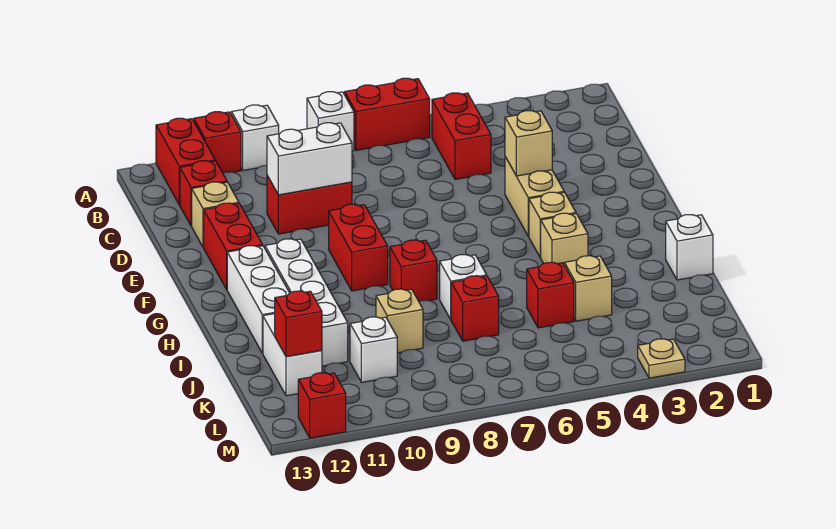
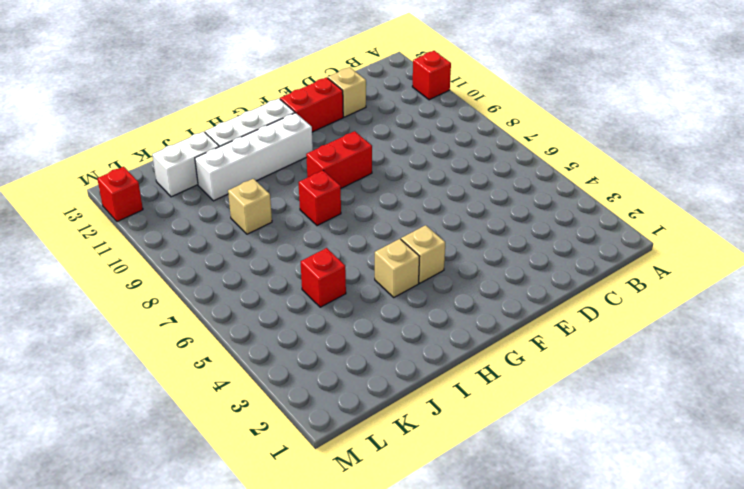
none -> red 1x2 brick [345,78,430,150]
none -> white 1x1 brick [307,92,354,151]
none -> white 1x1 brick [232,105,279,170]
none -> red 1x2 brick [156,118,215,205]

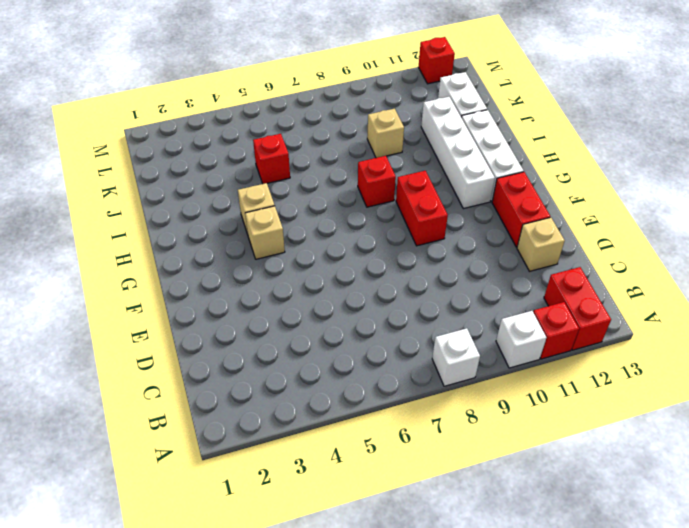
none -> red 1x2 brick [345,78,430,150]
none -> red 1x2 brick [432,93,491,180]
none -> red 1x1 brick [180,161,227,226]
none -> red 1x2 brick [267,176,352,234]

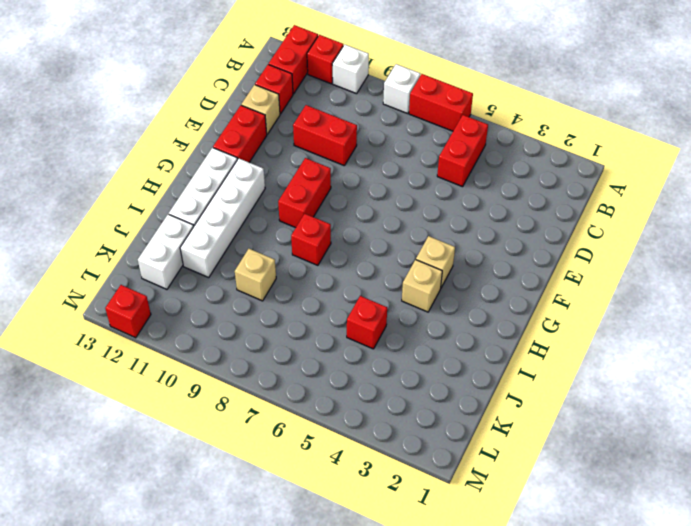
none -> tan 1x2 brick [505,157,564,236]
none -> white 1x1 brick [666,215,713,280]
none -> white 1x1 brick [440,255,487,319]
none -> tan 1x1 brick [564,256,612,321]

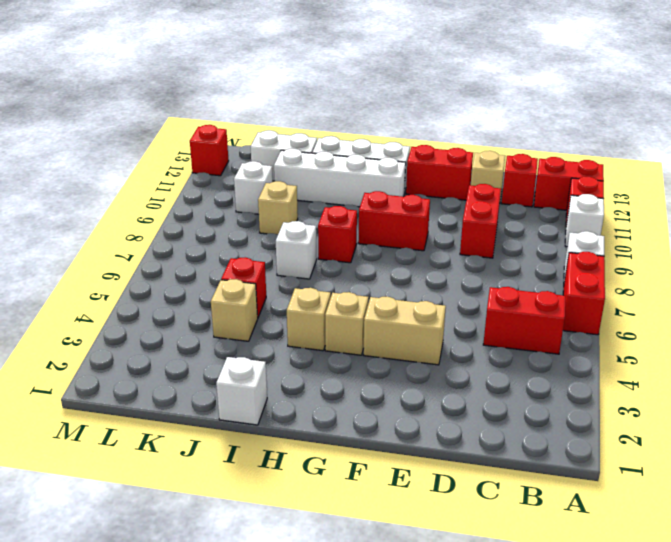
none -> red 1x1 brick [451,276,499,341]
none -> tan 1x1 plate [638,339,685,378]
none -> white 1x2 brick [267,123,352,195]
none -> tan 1x1 brick [505,111,552,176]

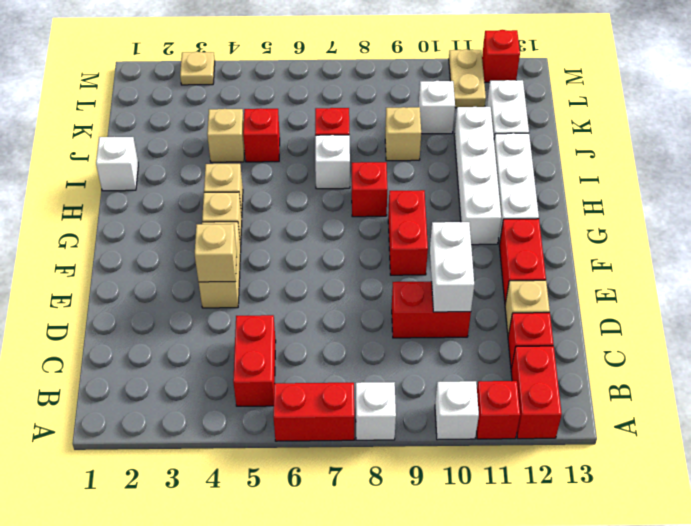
white 1x2 brick [430,222,474,312] -> white 1x2 brick turned to [267,123,352,195]
tan 1x2 plate [449,49,486,108] -> none
none -> red 1x1 brick [275,291,322,357]

